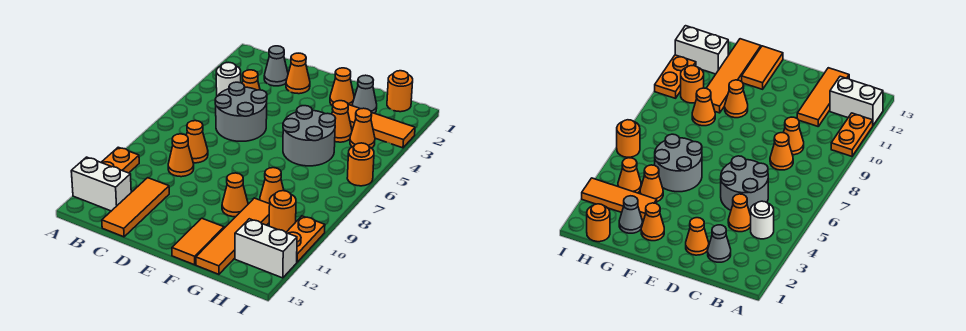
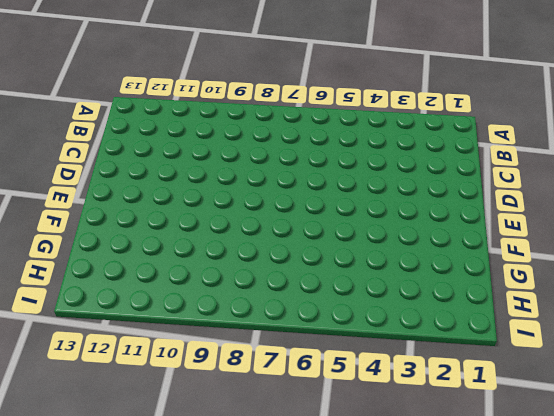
none -> orange 1x2 plate [101,147,139,173]
none -> white 1x2 brick [71,157,131,211]
none -> white 1x1 round brick [216,62,241,96]

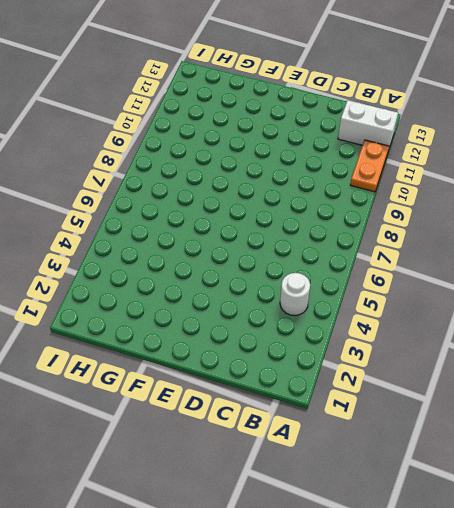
none -> grey 1x1 cone [264,46,288,86]
none -> orange 1x1 cone [242,70,260,90]
none -> grey 2x2 round brick [215,82,267,141]

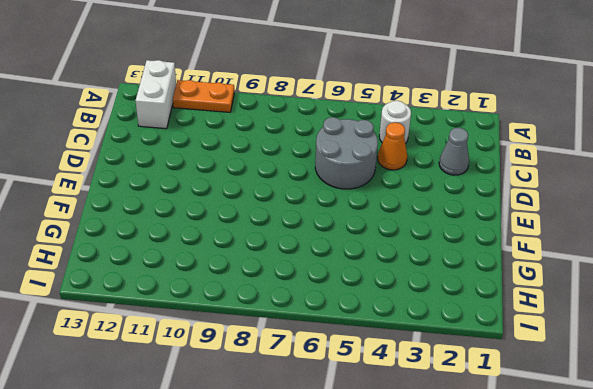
none -> orange 1x1 cone [186,121,208,163]
none -> orange 1x1 cone [168,134,194,177]
none -> orange 1x3 tile [102,178,169,237]

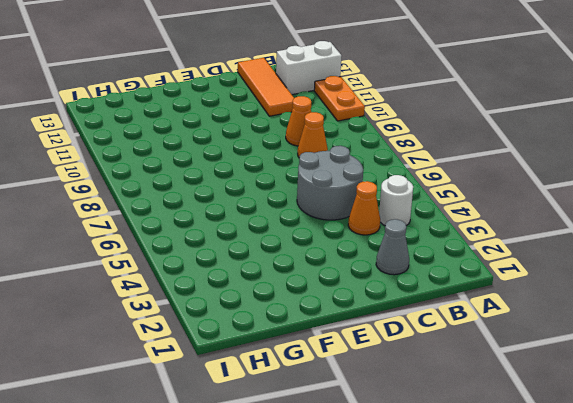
none -> orange 1x1 cone [286,53,310,94]
none -> orange 1x1 cone [330,68,354,106]
none -> grey 2x2 round brick [283,106,336,166]

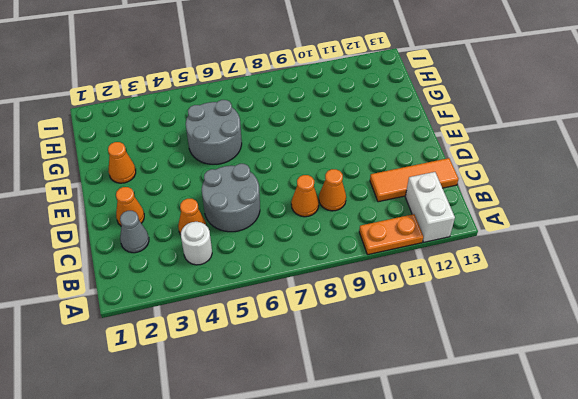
none -> orange 1x1 cone [222,173,248,217]
none -> orange 1x2 tile [172,218,224,265]
none -> grey 1x1 cone [352,75,377,113]

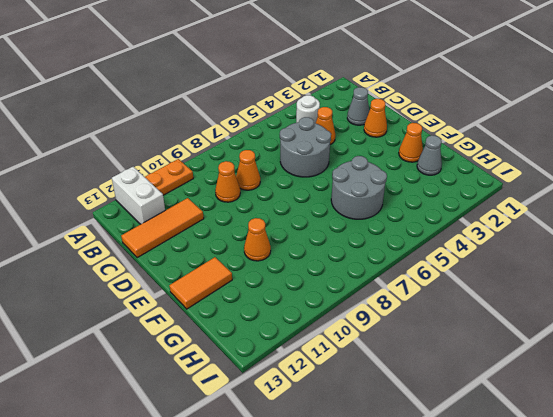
none -> orange 1x3 tile [348,105,415,148]
none -> orange 1x1 cone [332,101,352,142]
none -> orange 1x1 cone [260,168,284,204]

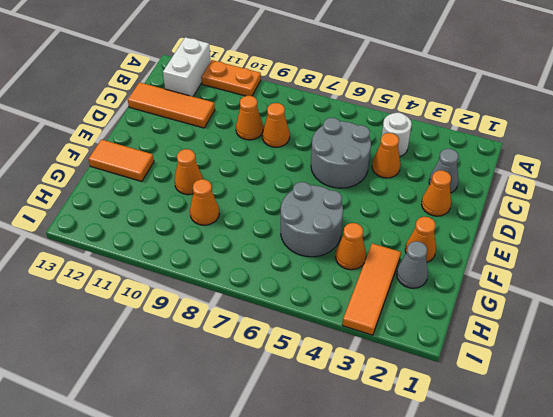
none -> orange 1x4 tile [196,198,270,274]
none -> orange 1x1 round brick [387,71,413,112]
none -> orange 1x1 cone [350,108,375,148]

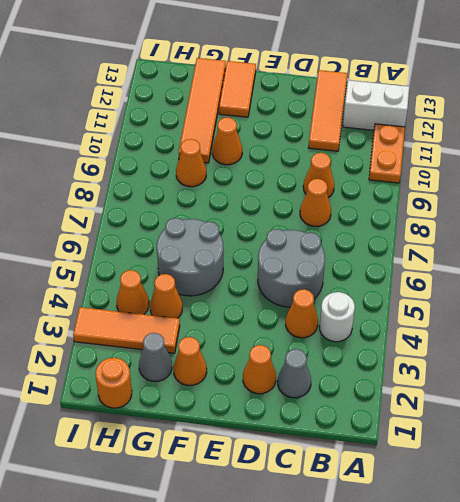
none -> orange 1x1 round brick [269,191,296,232]
none -> white 1x2 brick [235,219,297,278]
none -> orange 1x1 round brick [347,143,374,186]

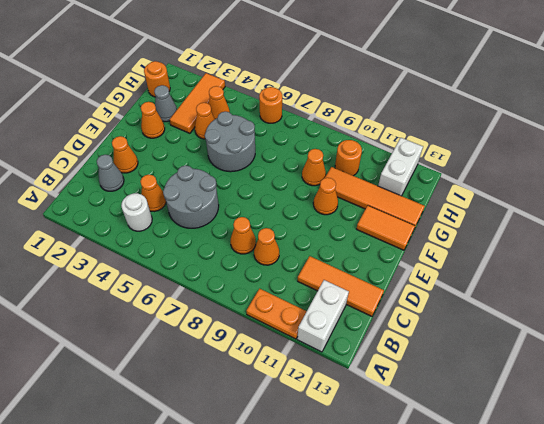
none -> orange 1x2 plate [286,216,325,262]

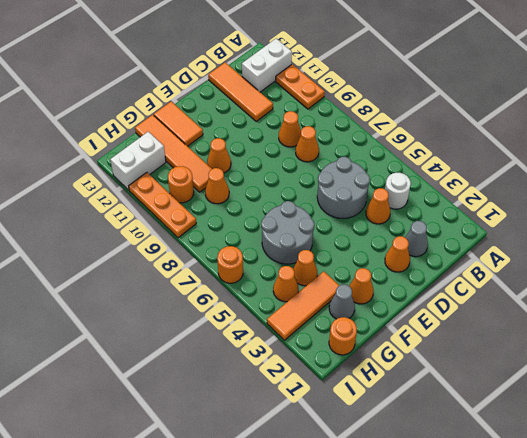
orange 1x3 plate [129,172,196,238] -> orange 1x2 plate [286,216,325,262]

